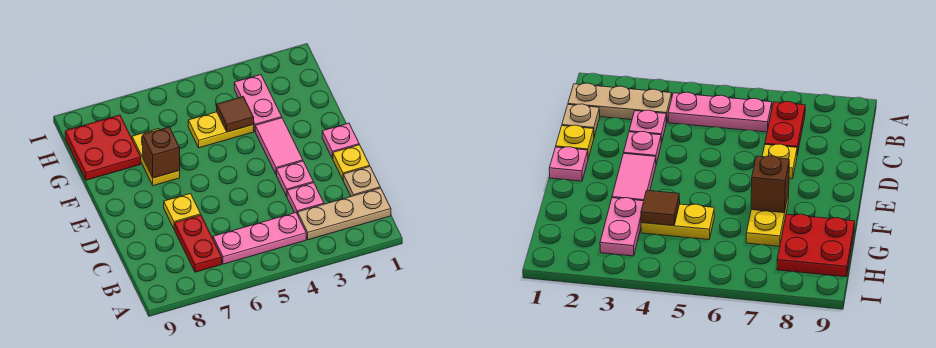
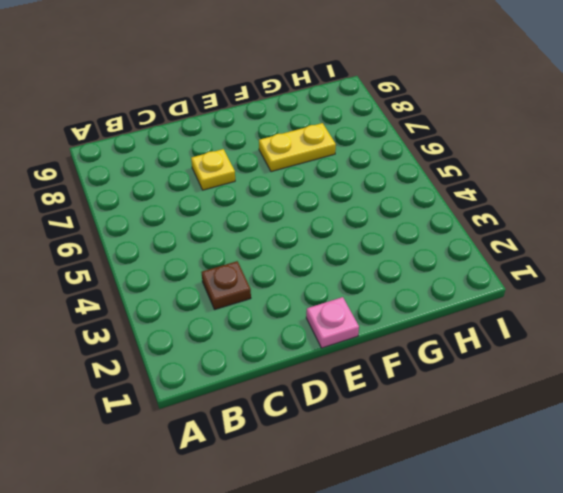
brown 1x1 plate [202,261,251,309] -> pink 1x1 plate [287,183,324,214]
none -> tan 1x3 plate [298,188,391,240]
none -> pink 1x3 plate [213,212,306,264]
none -> red 1x2 plate [174,215,222,272]

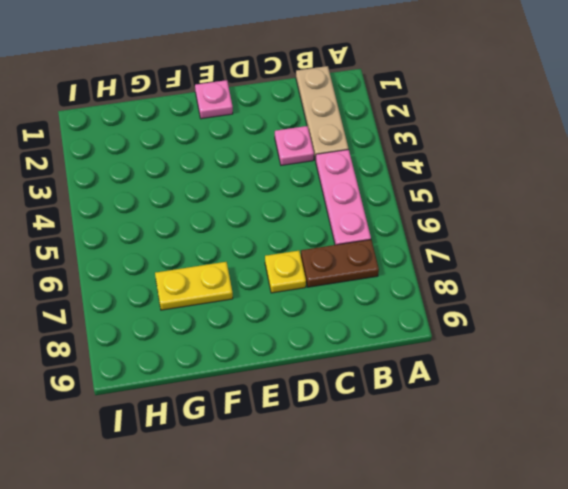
brown 1x2 plate [301,240,379,287] -> red 1x2 plate [174,215,222,272]
none -> tan 1x1 plate [343,167,380,196]
none -> yellow 1x1 plate [333,145,370,180]
none -> pink 1x1 plate [277,161,313,196]

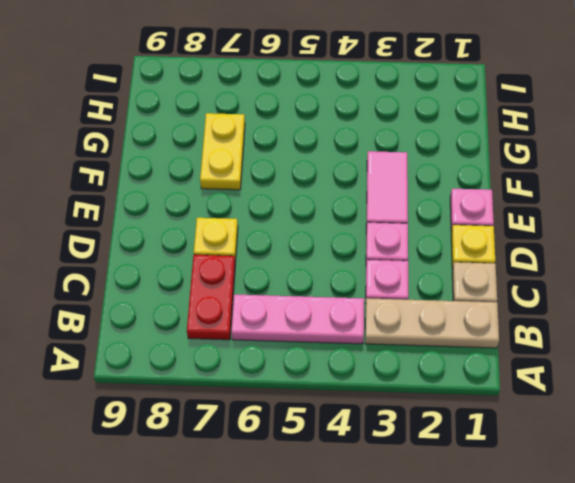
none -> pink 1x2 plate [234,75,282,131]
none -> yellow 1x2 plate [188,112,254,148]
none -> red 2x2 plate [65,115,141,180]

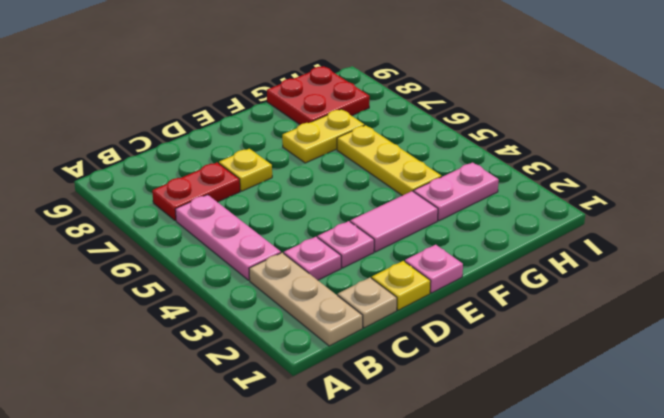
yellow 1x3 plate [337,125,441,196] -> yellow 1x2 plate [188,112,254,148]
none -> brown 1x1 brick [143,127,180,178]
none -> brown 1x1 tile [217,97,254,132]

